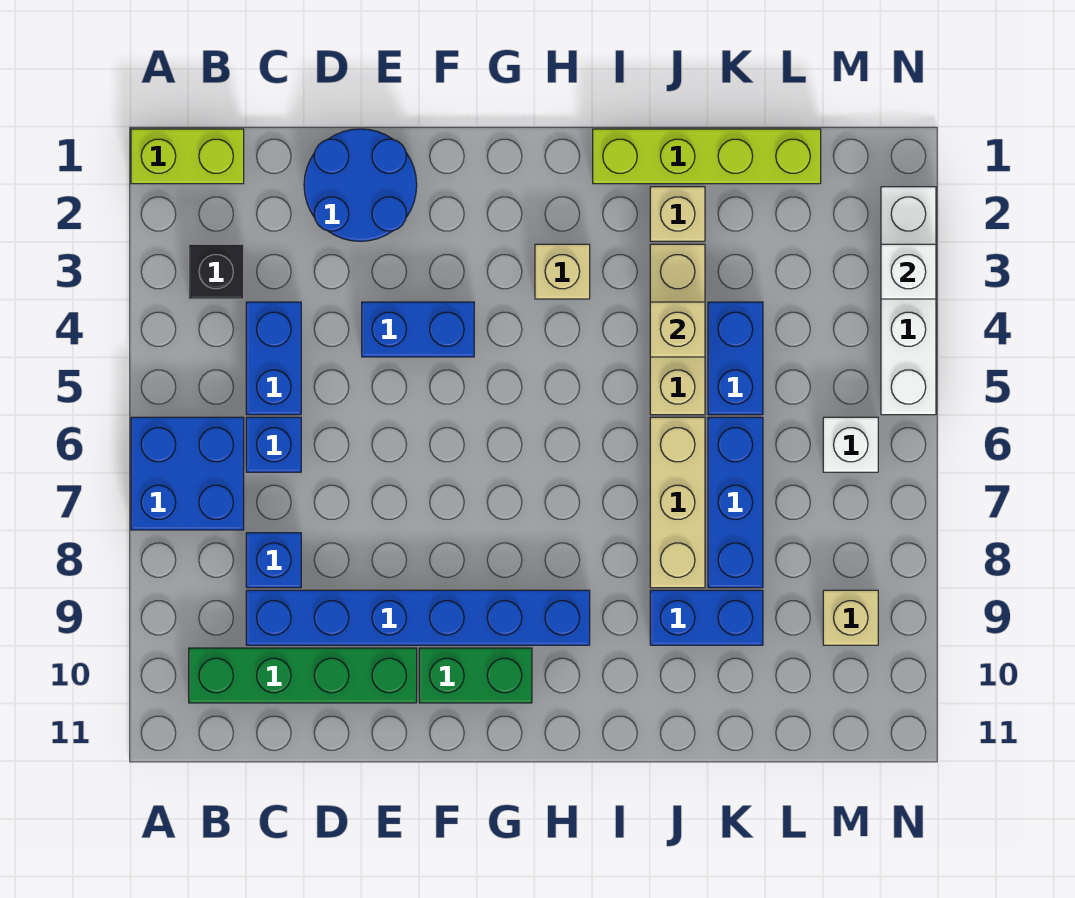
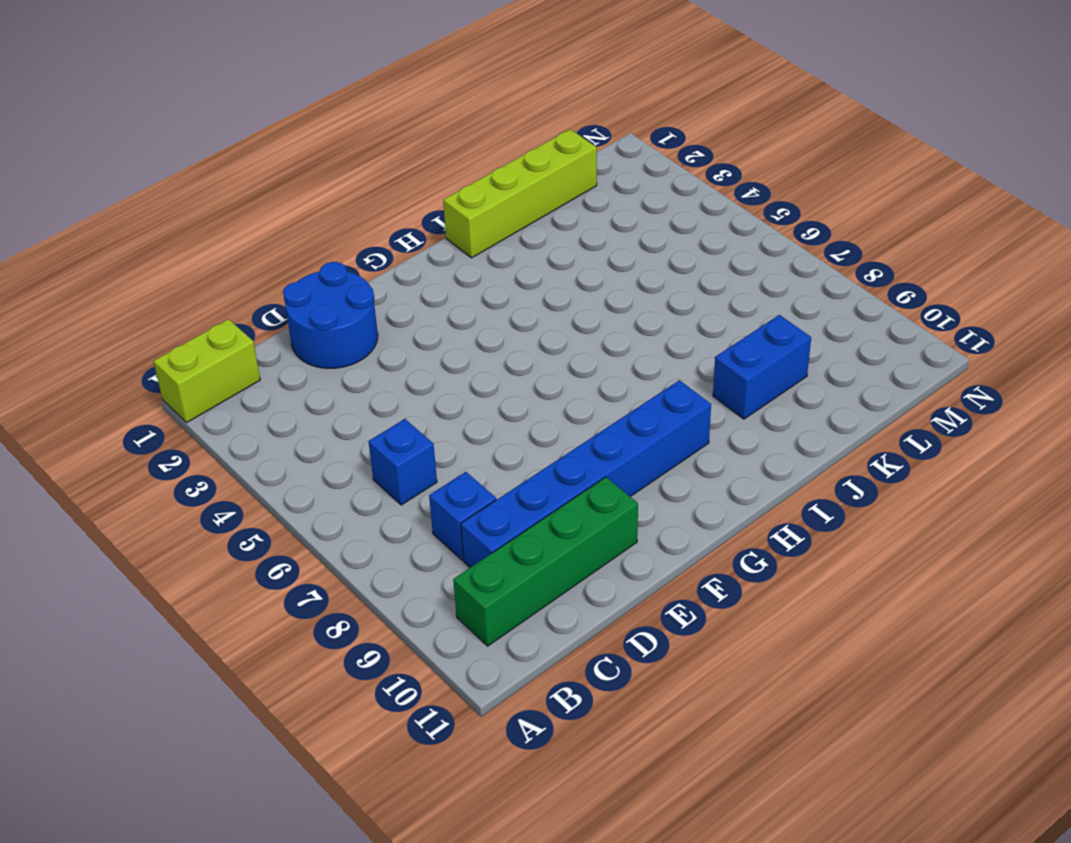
none -> blue 2x2 brick [131,417,244,530]
none -> black 1x1 brick [189,244,244,299]
none -> blue 1x2 brick [246,302,301,415]

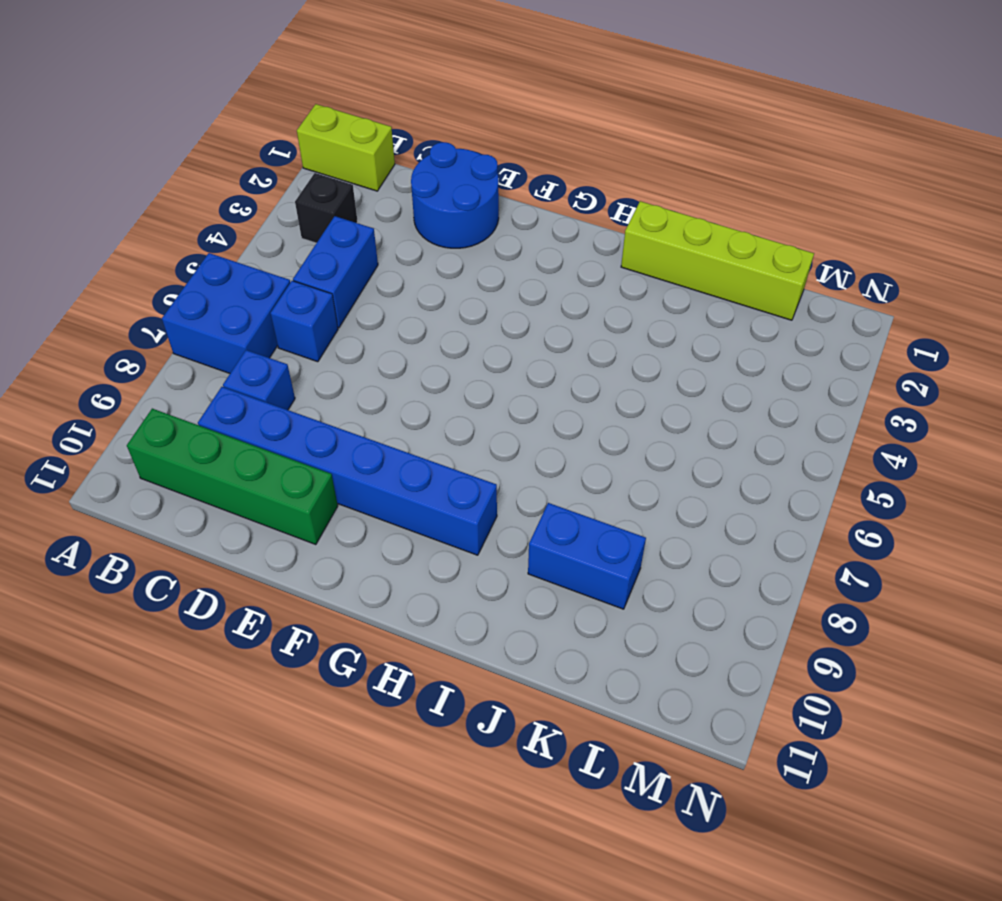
none -> blue 1x2 brick [362,302,474,357]
none -> green 1x2 brick [419,648,532,703]
none -> tan 1x1 brick [535,244,590,299]

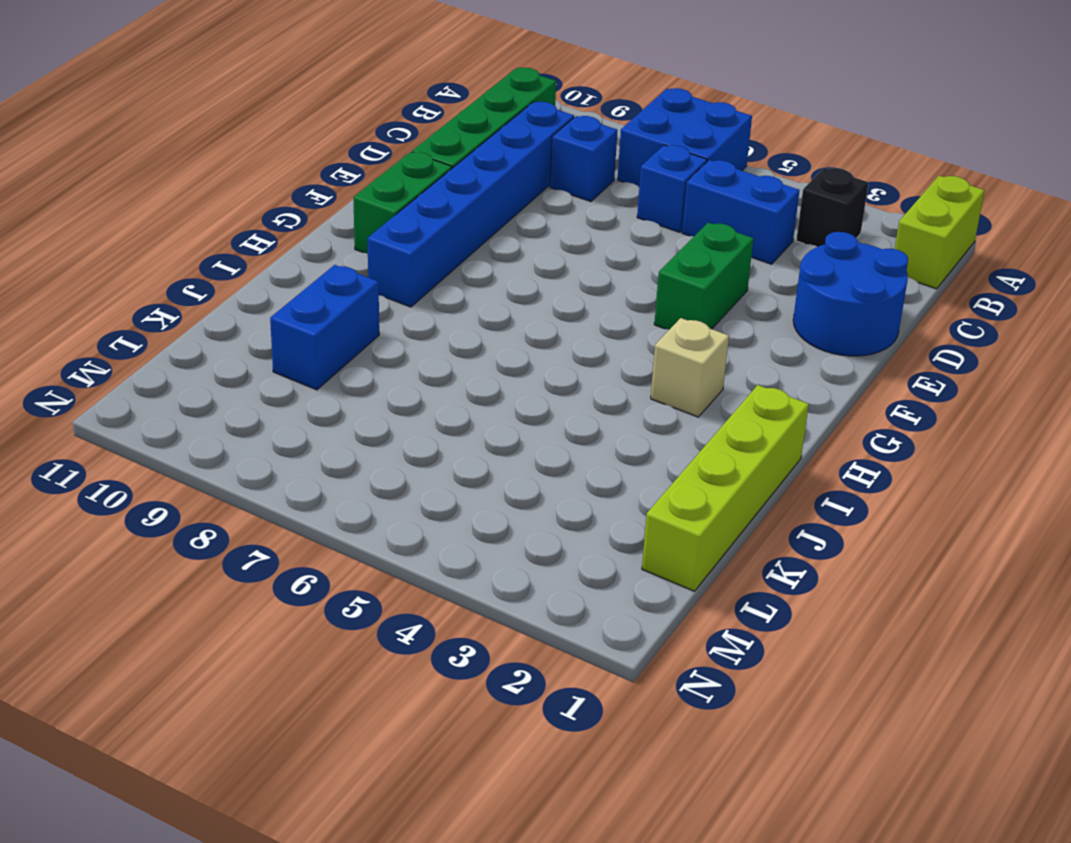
green 1x2 brick [654,223,754,330] -> blue 1x2 brick [362,302,474,357]
none -> tan 1x1 brick [650,187,705,241]
none -> tan 1x3 brick [650,244,705,415]
none -> tan 1x3 brick [650,417,705,588]

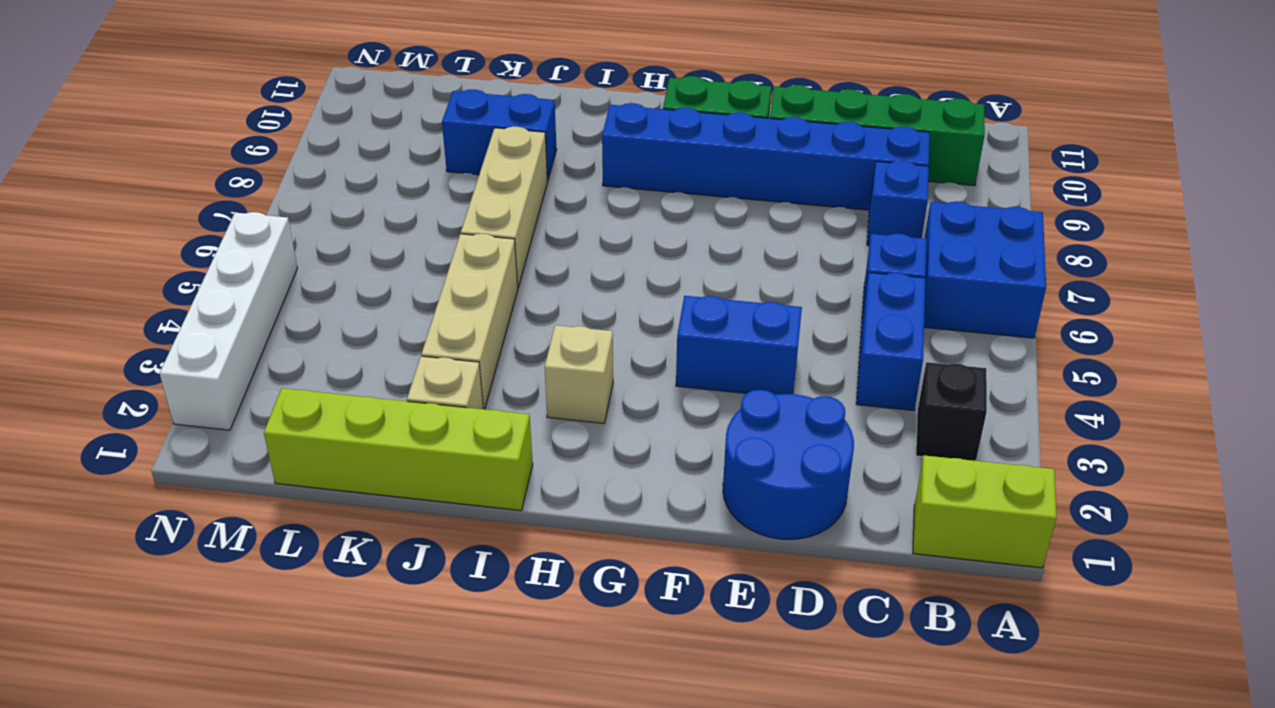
none -> blue 1x2 brick [708,302,763,415]
none -> blue 1x3 brick [708,417,763,588]
none -> white 1x1 brick [823,417,878,472]

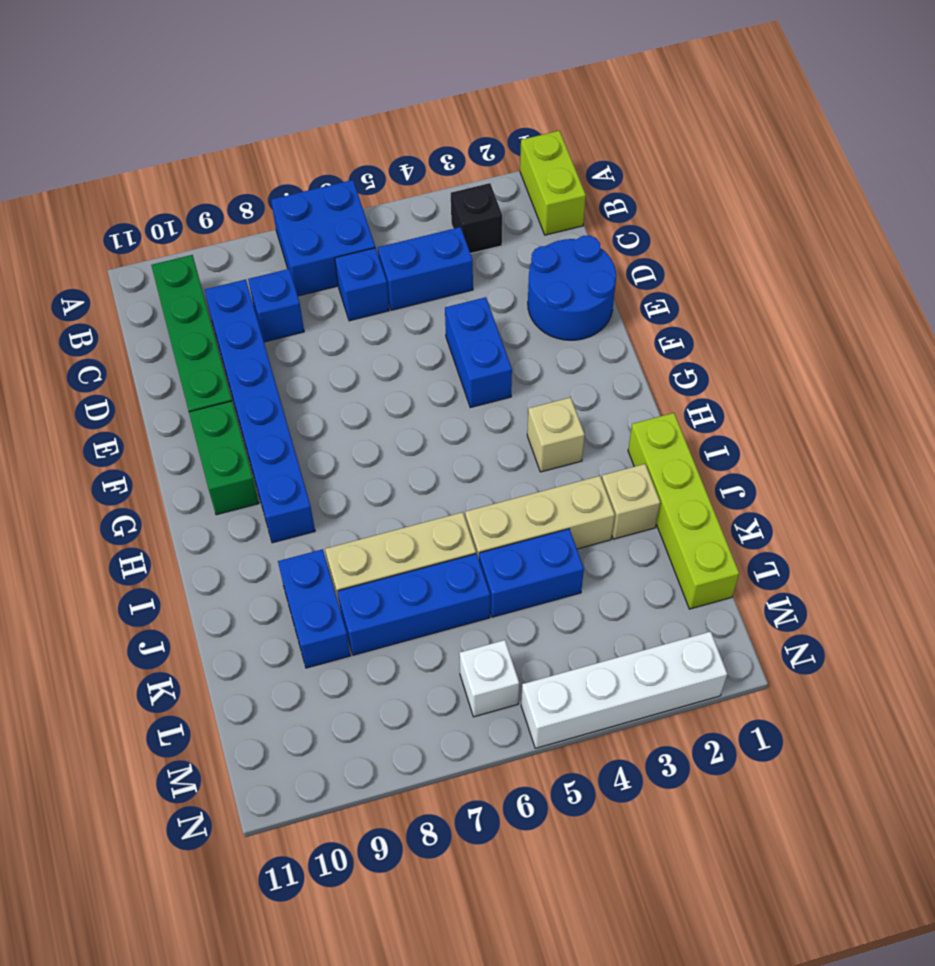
none -> tan 1x1 brick [823,590,878,645]
none -> tan 1x1 brick [650,302,705,357]
none -> white 1x1 brick [881,244,936,299]

